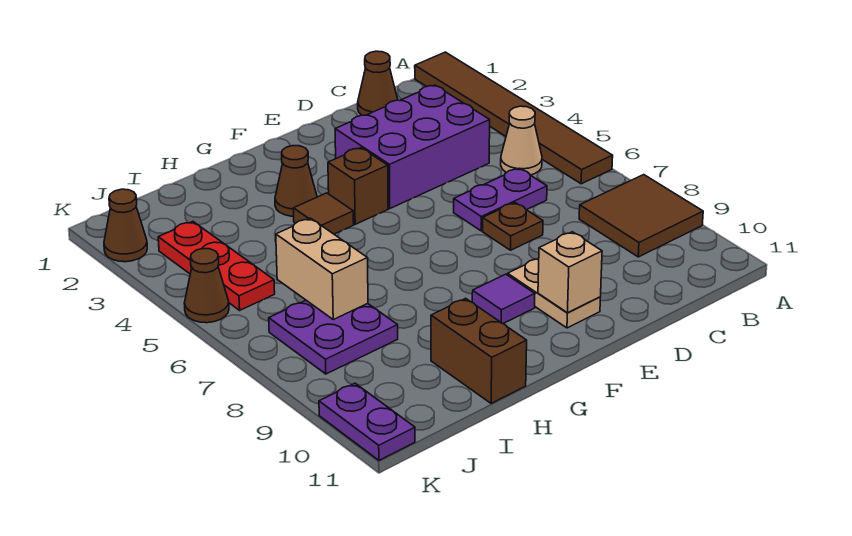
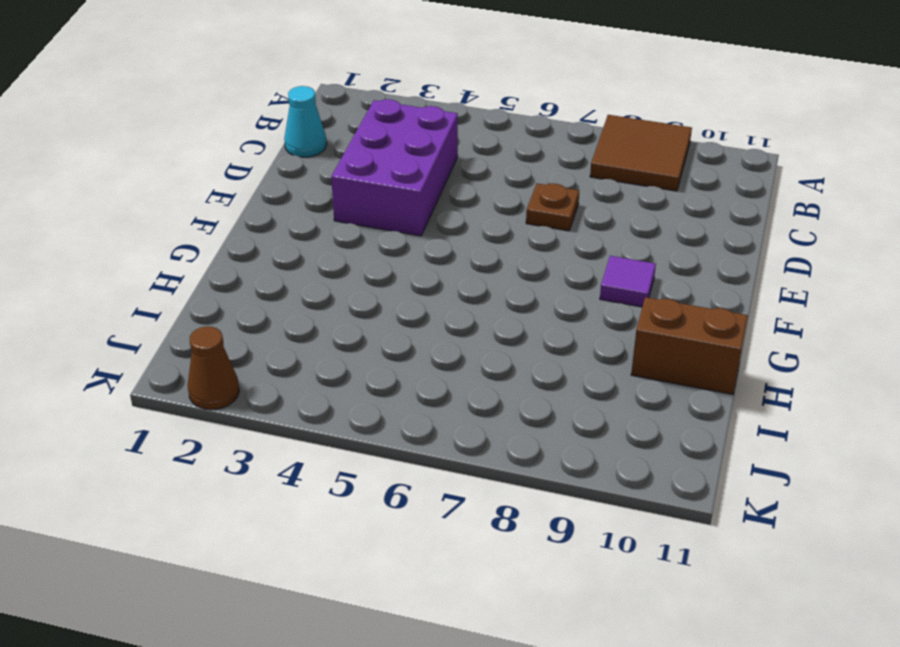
cyan 1x1 cone [284,86,327,157] -> brown 1x1 cone [358,51,398,115]
none -> brown 1x6 tile [415,52,613,184]
none -> tan 1x1 cone [501,106,542,175]
none -> purple 1x2 plate [454,168,547,231]

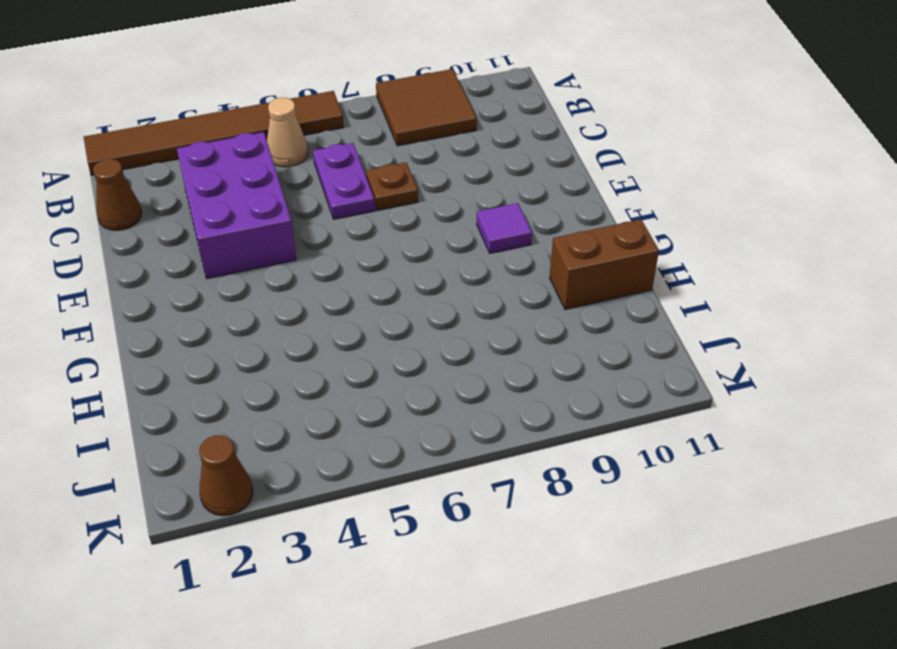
none -> tan 1x2 plate [508,258,600,328]
none -> brown 1x1 brick [328,148,388,224]
none -> brown 1x1 cone [275,146,317,216]

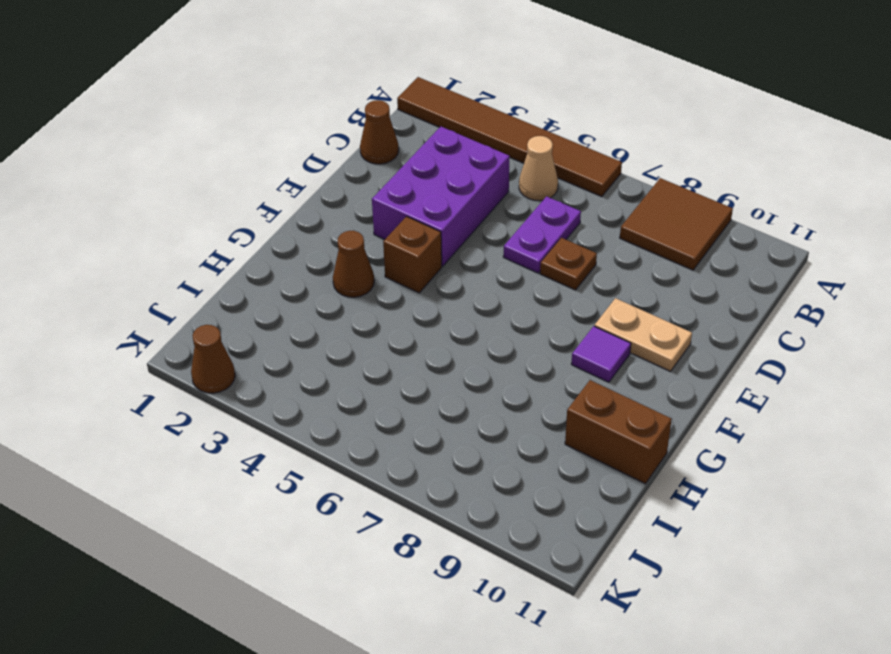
none -> brown 1x1 tile [293,193,354,234]
none -> purple 2x2 plate [269,300,398,374]
none -> red 1x3 plate [158,222,275,310]

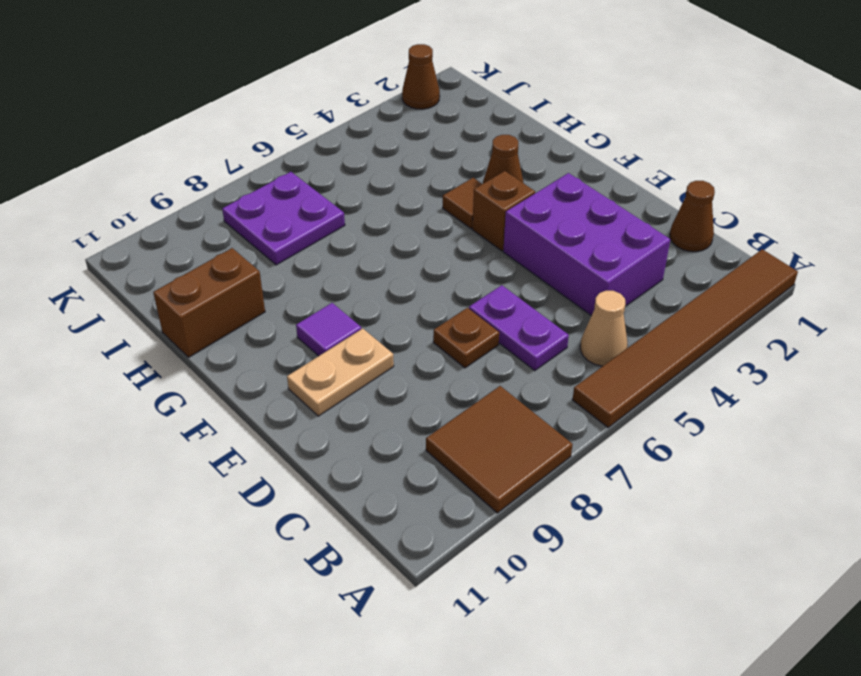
none -> red 1x3 plate [158,222,275,310]
none -> brown 1x1 cone [184,249,229,323]
none -> purple 1x2 plate [319,383,415,460]

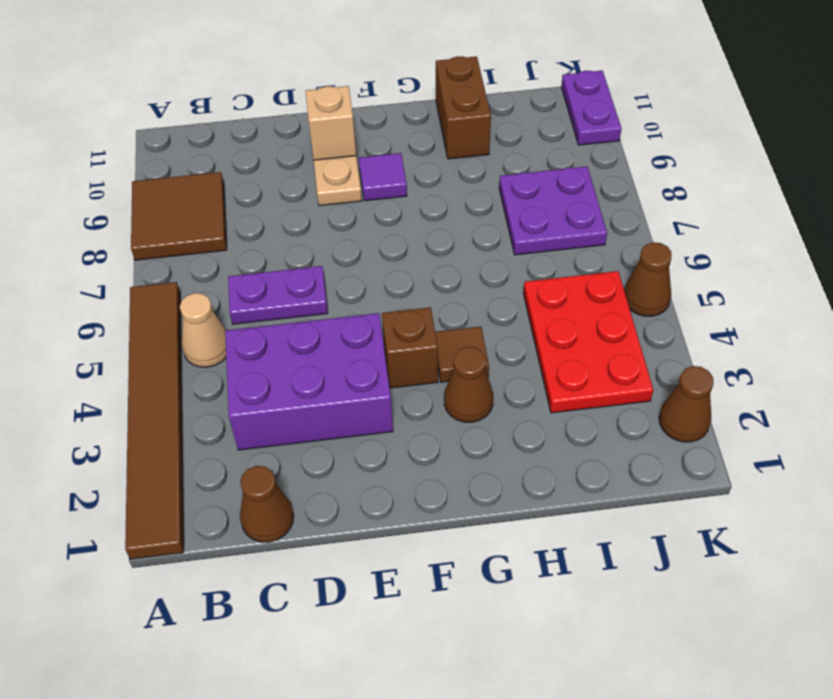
red 2x3 plate [523,271,653,413] -> red 1x3 plate [158,222,275,310]
none -> brown 1x1 plate [483,203,543,250]
none -> tan 1x2 brick [276,218,368,319]

